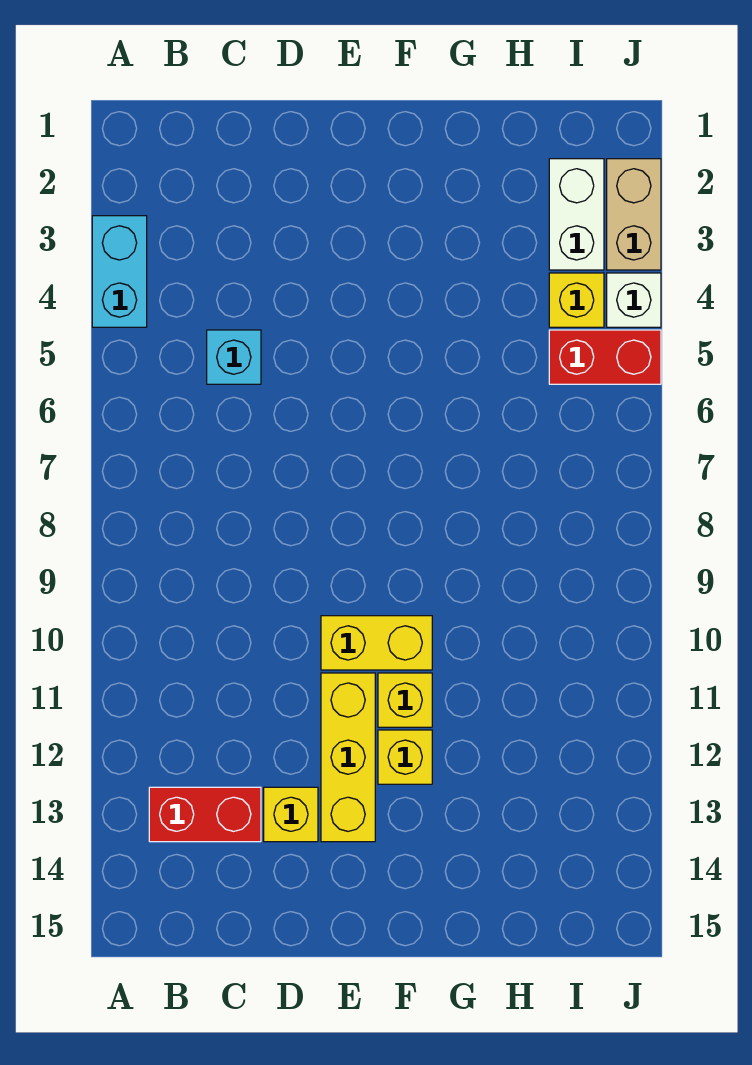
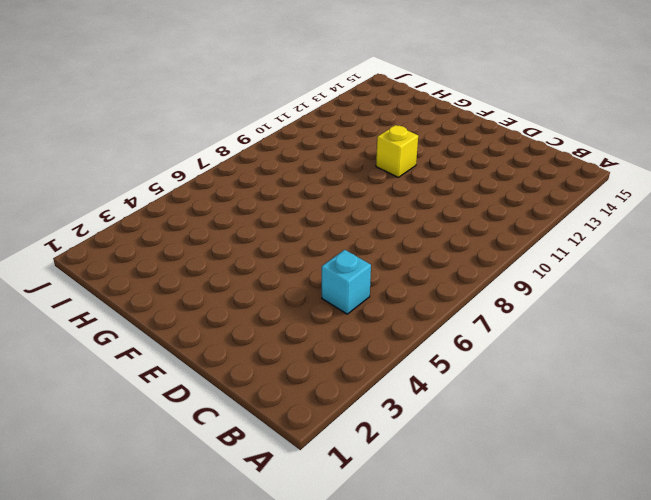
none -> cyan 1x2 brick [92,216,147,327]
none -> red 1x2 brick [149,787,261,842]
none -> yellow 1x1 brick [264,787,318,842]

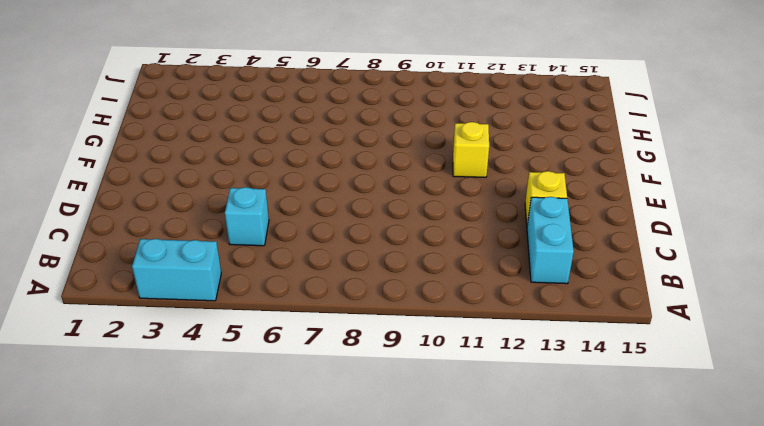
cyan 1x2 brick [527,197,574,284] -> red 1x2 brick [149,787,261,842]
none -> yellow 1x2 brick [321,616,432,670]
none -> yellow 1x3 brick [321,673,375,842]
none -> yellow 1x1 brick [378,730,432,784]

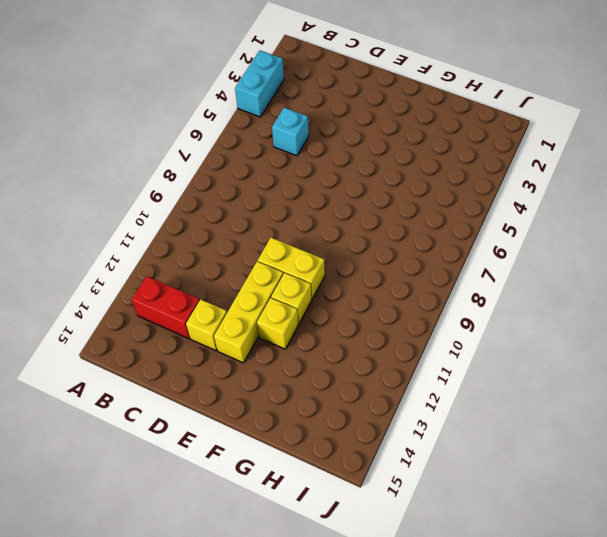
none -> white 1x2 brick [549,159,604,270]
none -> yellow 1x1 brick [549,273,604,327]
none -> red 1x2 brick [549,330,661,384]

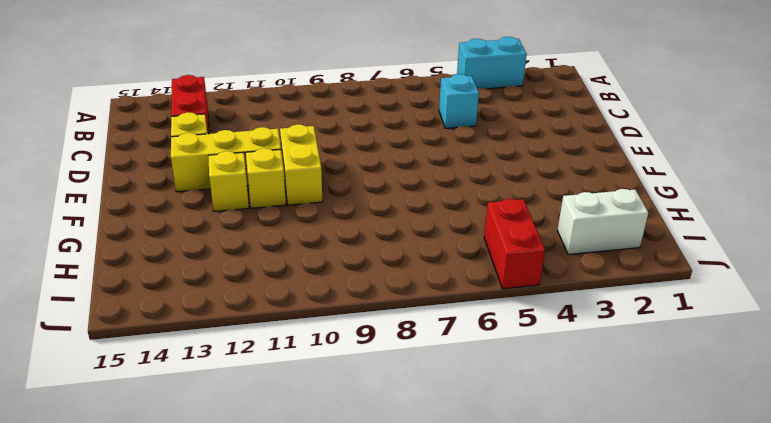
none -> yellow 1x1 brick [549,273,604,327]
none -> tan 1x2 brick [607,159,661,270]
none -> white 1x1 brick [607,273,661,327]

